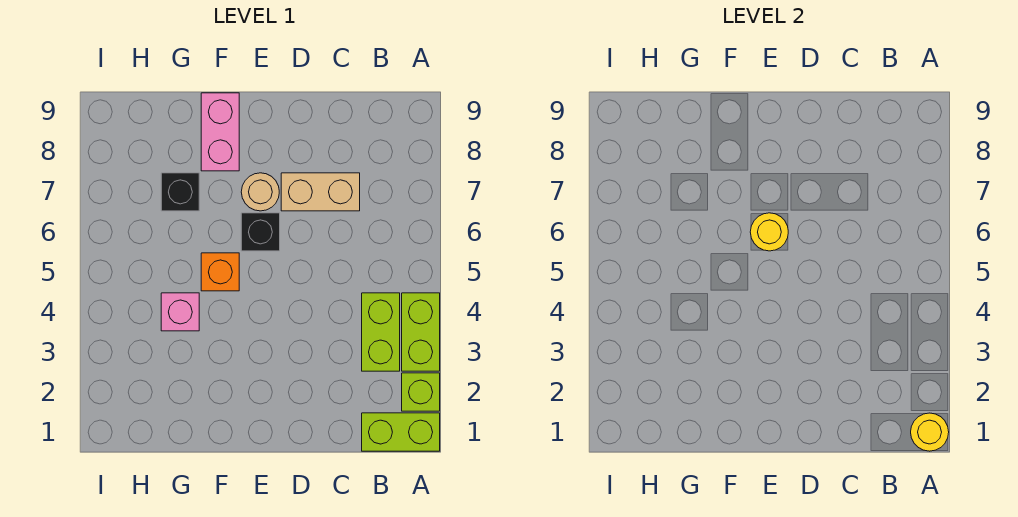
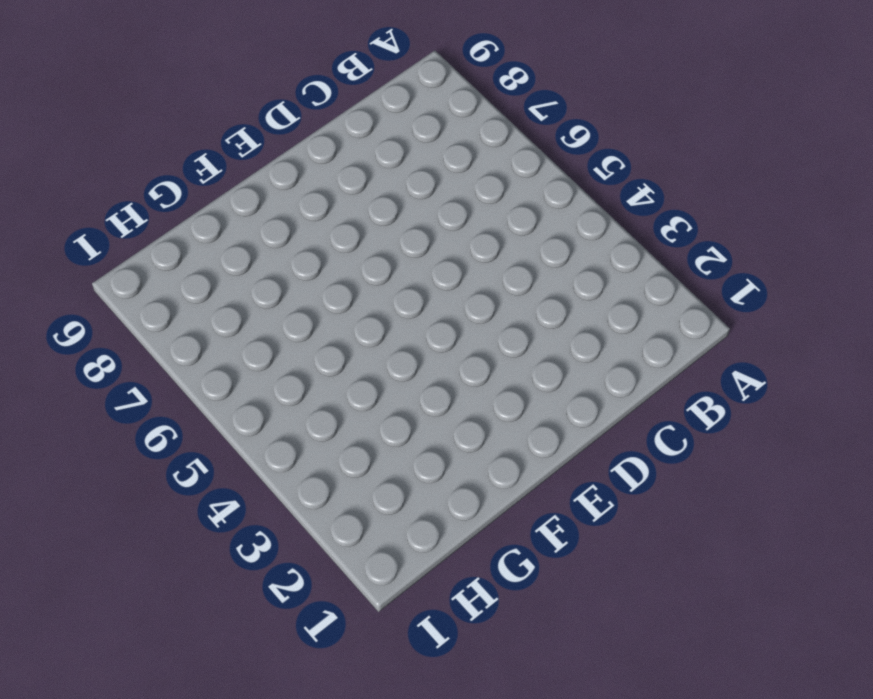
none -> lime 1x2 brick [362,413,440,451]
none -> lime 1x1 brick [402,373,440,411]
none -> lime 1x2 brick [402,293,440,371]

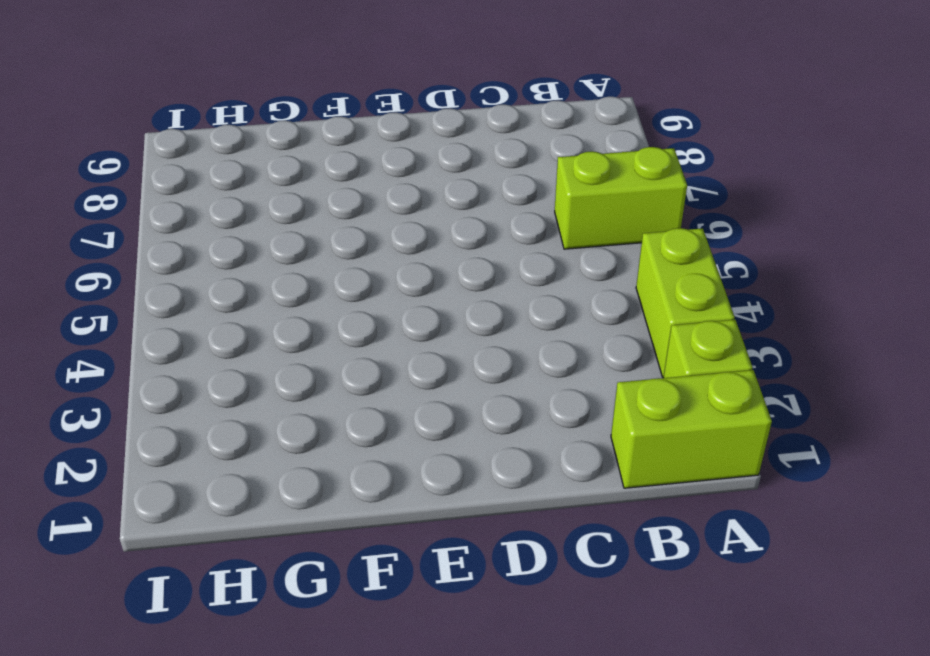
lime 1x2 brick [555,147,687,249] -> lime 1x2 brick turned to [362,293,400,371]
none -> tan 1x2 brick [281,173,360,211]
none -> black 1x1 brick [241,213,280,251]
none -> tan 1x1 round brick [241,173,279,211]

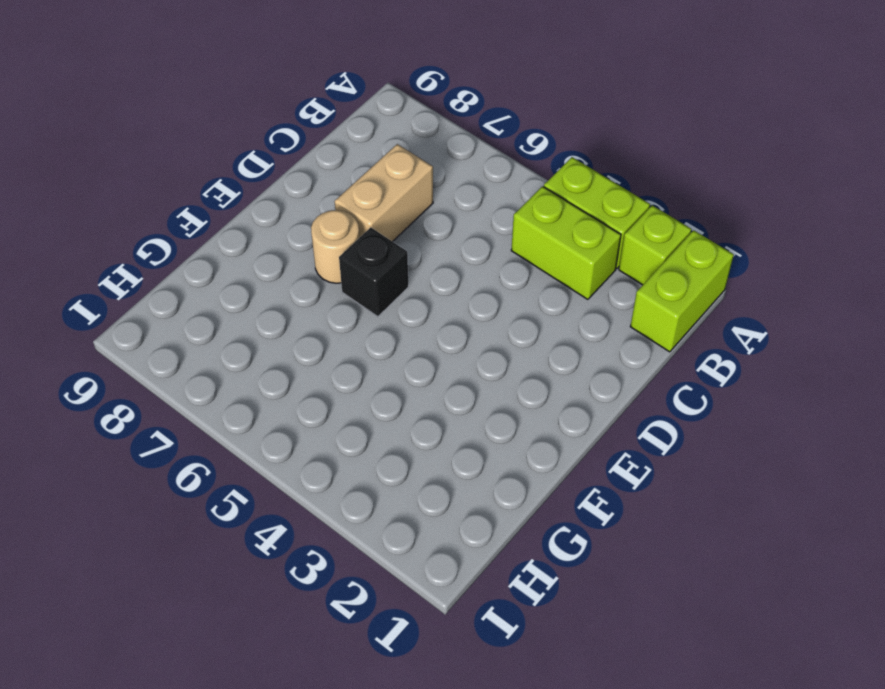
none -> orange 1x1 brick [201,253,239,291]
none -> pink 1x2 brick [201,93,239,171]
none -> pink 1x1 brick [161,293,199,331]

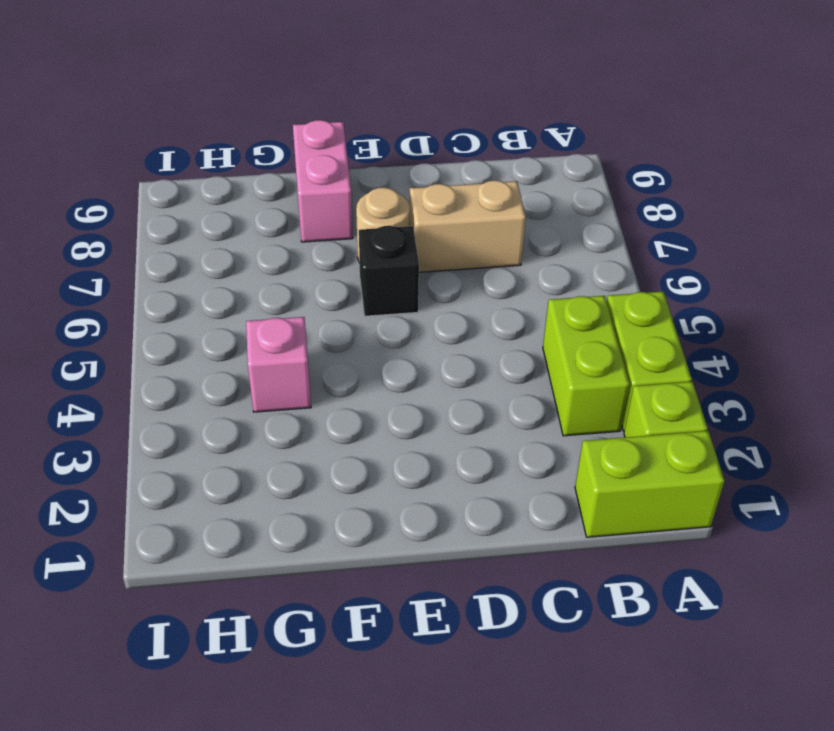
none -> orange 1x1 brick [201,253,239,291]
none -> black 1x1 brick [161,173,199,211]
none -> yellow 1x1 round brick [911,413,949,451]

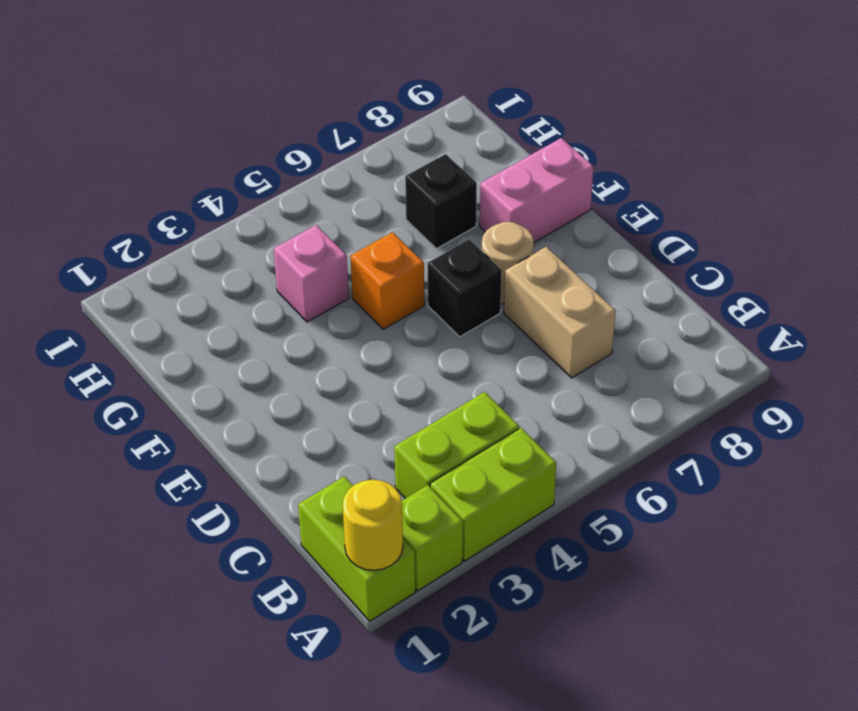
none -> yellow 1x1 round brick [750,213,788,251]

